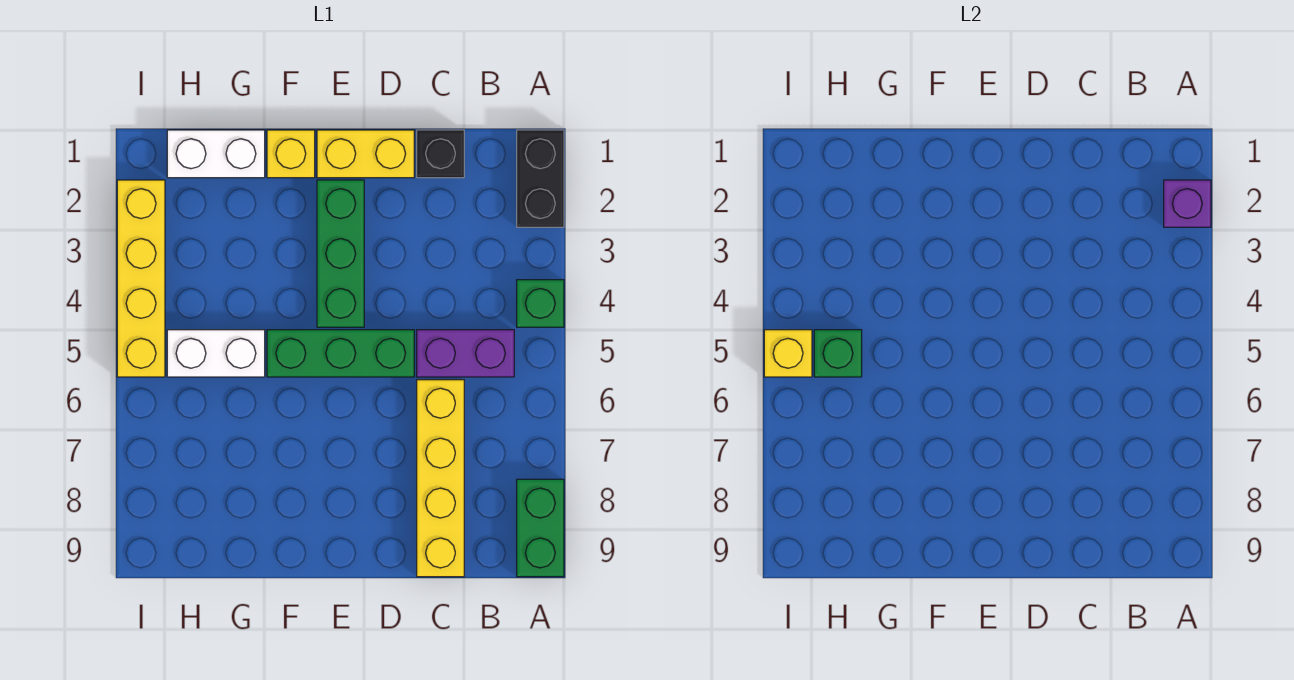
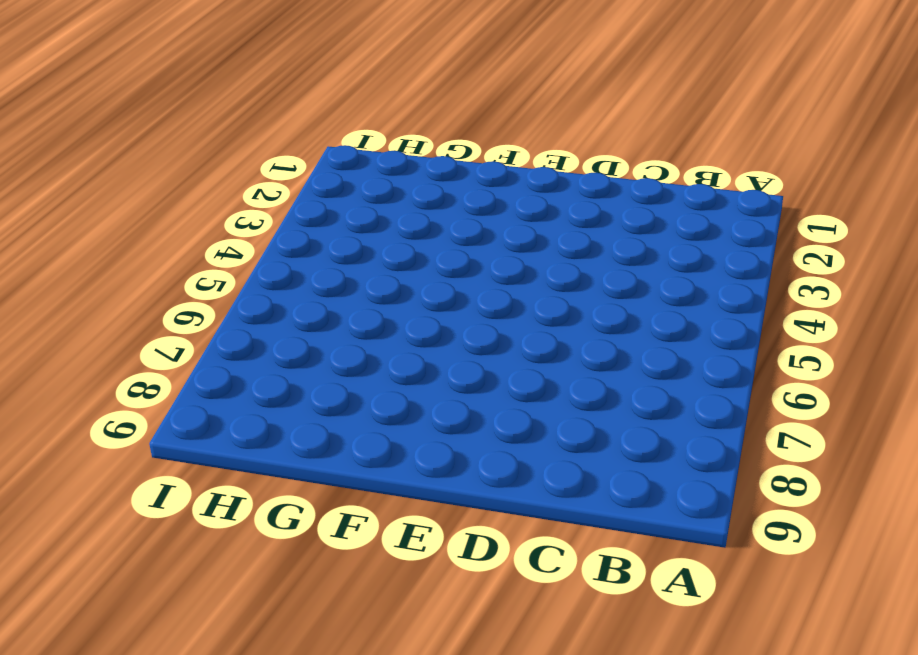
none -> black 1x2 brick [517,130,564,227]
none -> green 1x1 brick [517,280,564,327]
none -> green 1x2 brick [517,479,564,577]

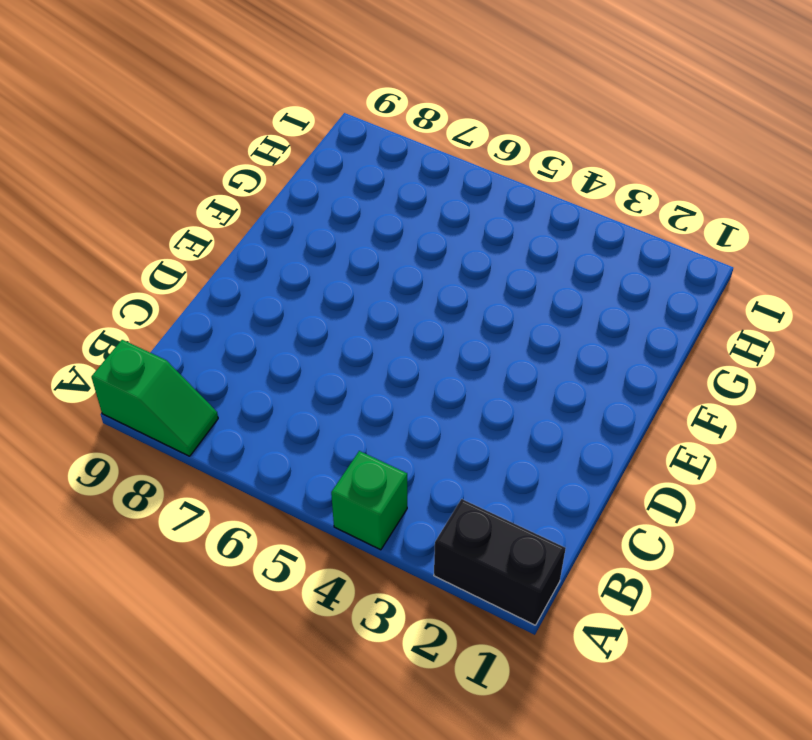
green 1x2 slope [91,340,218,456] -> green 1x2 brick [517,479,564,577]
none -> purple 1x2 brick [417,330,514,377]
none -> black 1x1 brick [417,130,464,178]
none -> yellow 1x4 brick [417,380,464,577]

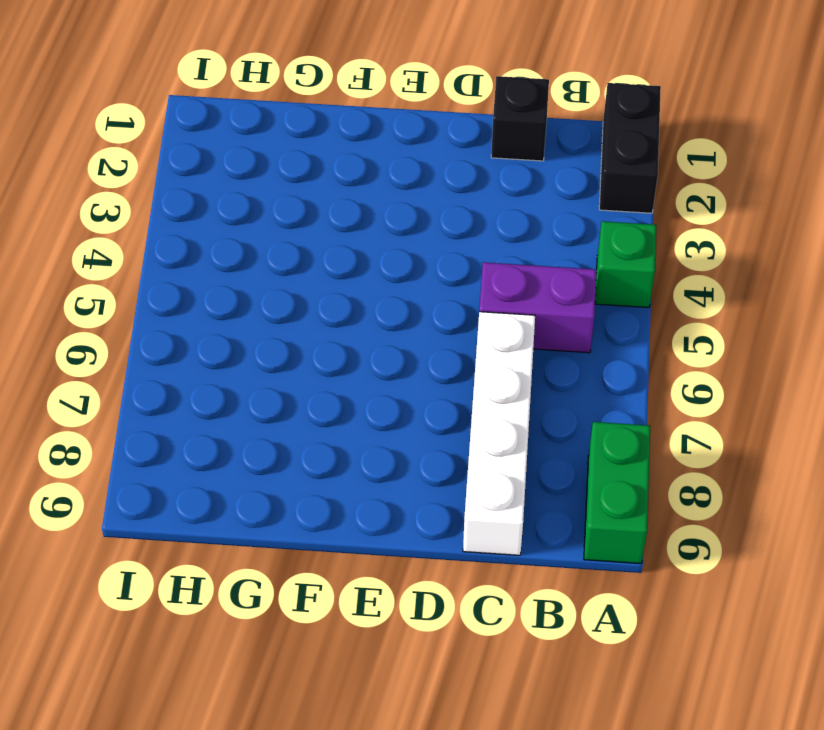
white 1x4 brick [463,312,535,555] -> yellow 1x4 brick [417,380,464,577]
none -> yellow 1x2 brick [317,130,414,178]
none -> green 1x3 brick [267,330,414,377]
none -> green 1x3 brick [317,180,364,327]

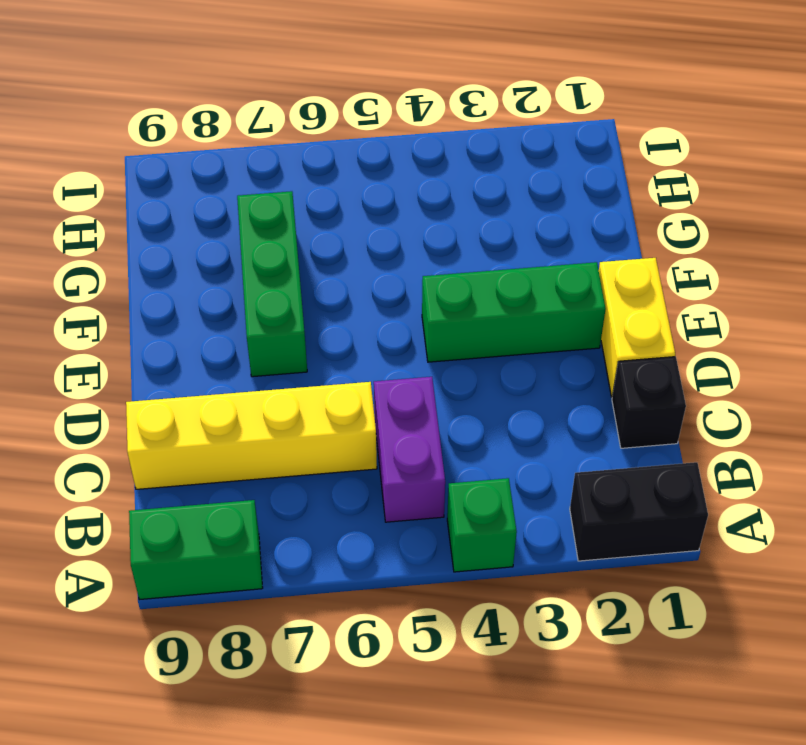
green 1x3 brick [237,191,307,377] -> green 1x3 brick moved to [267,330,414,377]
none -> yellow 1x1 brick [267,130,315,178]
none -> white 1x2 brick [167,130,265,178]
none -> white 1x2 brick [167,330,265,377]

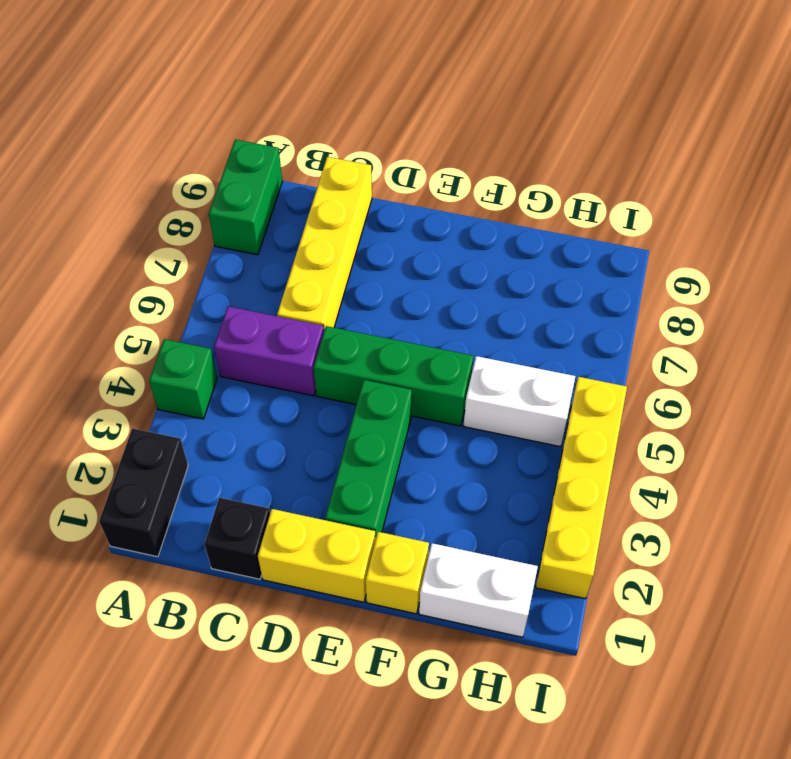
none -> purple 1x1 brick [1164,180,1211,227]
none -> green 1x1 brick [814,330,862,377]
none -> yellow 1x1 brick [764,330,812,377]

